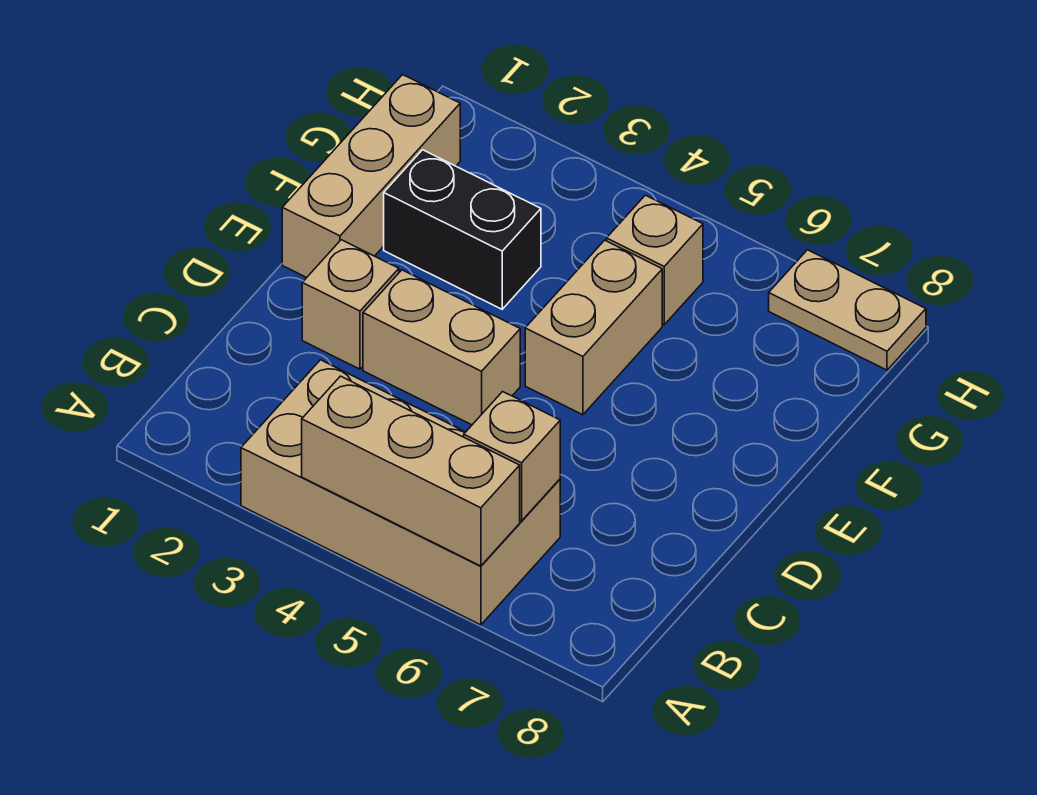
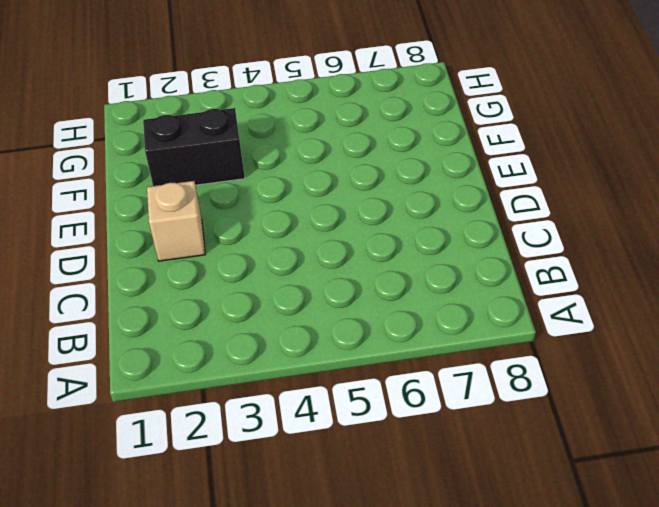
none -> tan 2x4 brick [241,360,560,625]
none -> tan 1x2 brick [363,270,520,425]

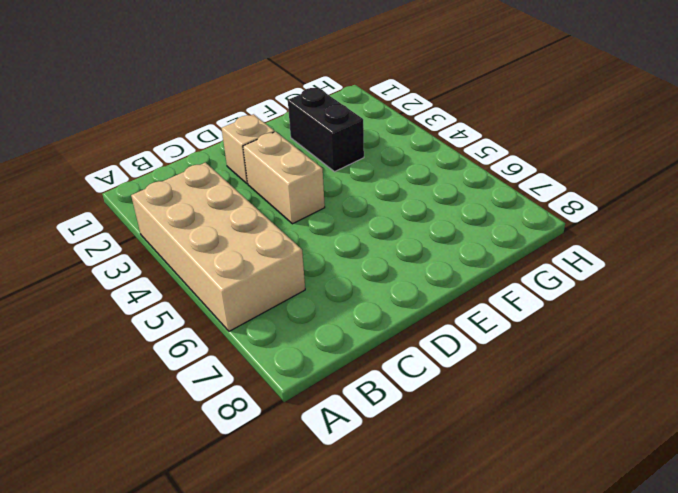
none -> tan 1x3 brick [282,75,460,278]
none -> tan 1x2 brick [525,240,662,415]

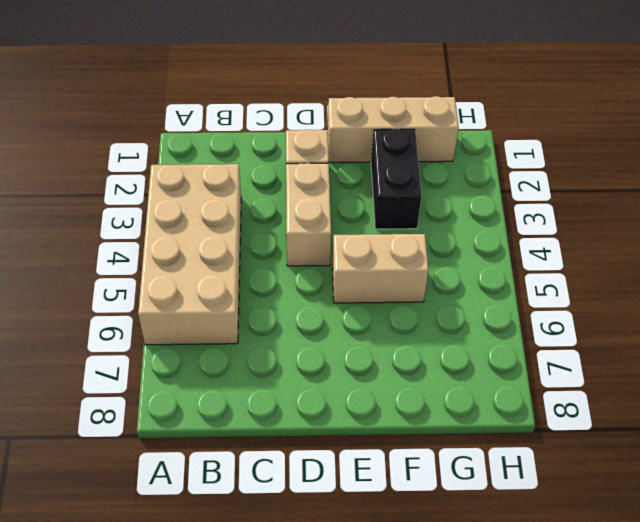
none -> tan 1x1 brick [607,195,703,325]
none -> tan 1x2 plate [769,250,926,370]

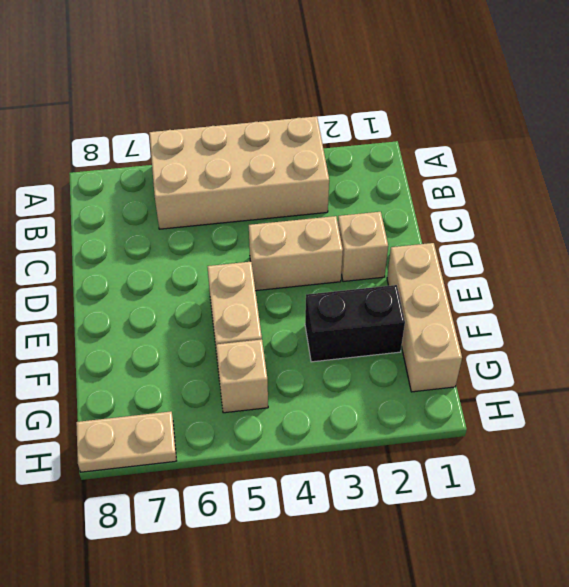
none -> tan 1x3 brick [302,376,520,566]
none -> tan 1x1 brick [464,392,560,521]

